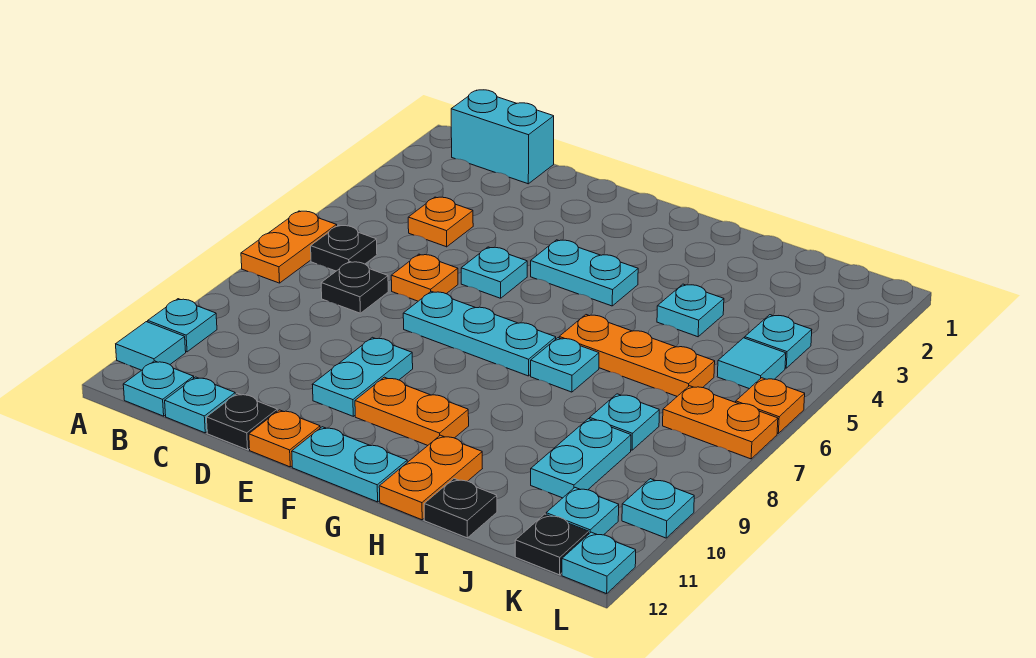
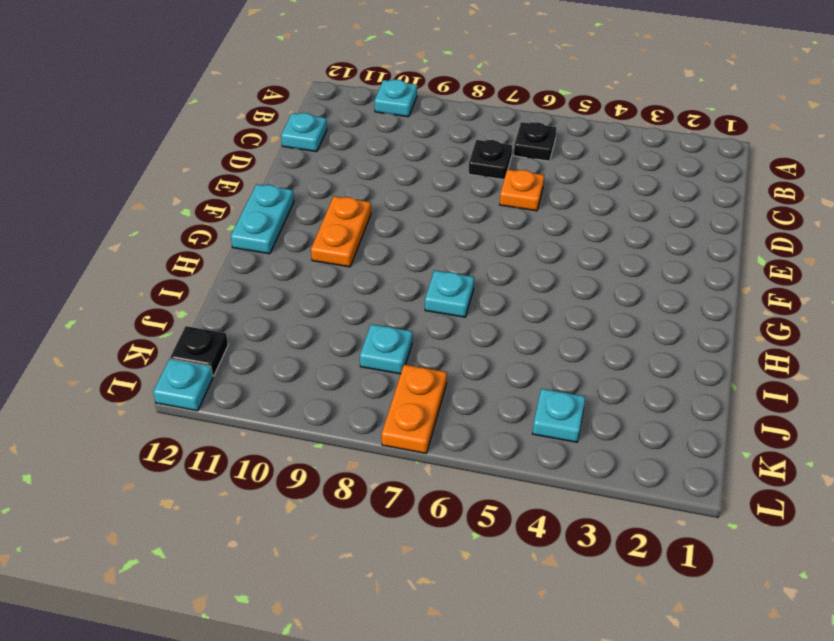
none -> orange 1x2 plate [241,211,337,283]
none -> cyan 1x1 tile [116,322,186,370]
none -> cyan 1x2 brick [451,90,554,184]
none -> cyan 1x1 plate [123,361,194,416]

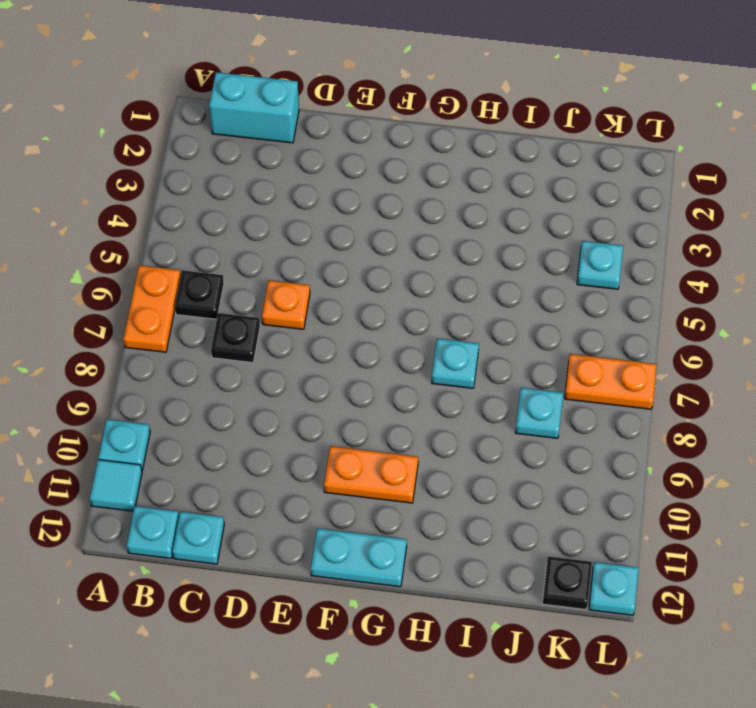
none -> orange 1x1 plate [408,197,473,247]
none -> black 1x1 plate [206,393,277,450]
none -> cyan 1x1 plate [461,247,527,298]
none -> cyan 1x3 plate [403,291,556,376]

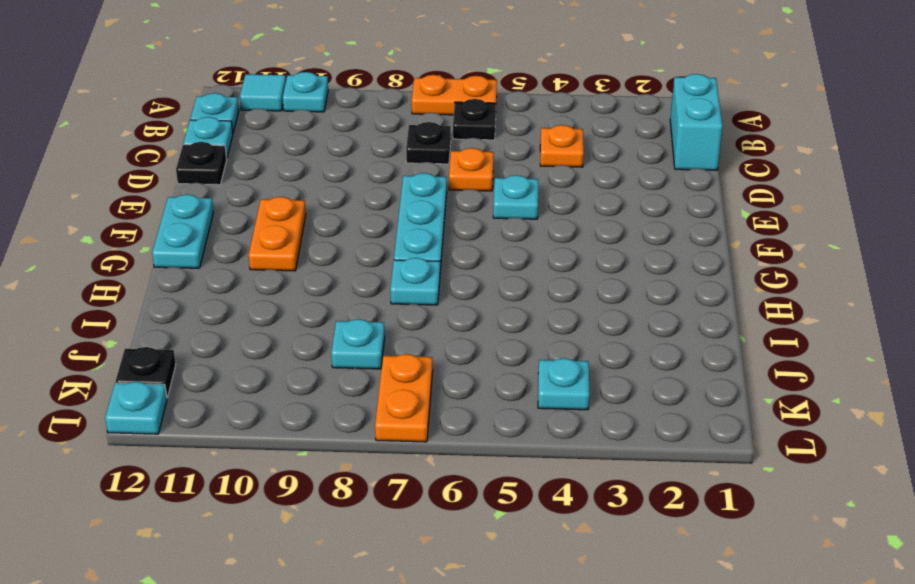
none -> cyan 1x2 plate [312,337,413,416]
none -> orange 1x1 plate [249,410,320,467]
none -> cyan 1x2 plate [531,240,638,306]
none -> orange 1x3 plate [559,315,715,396]

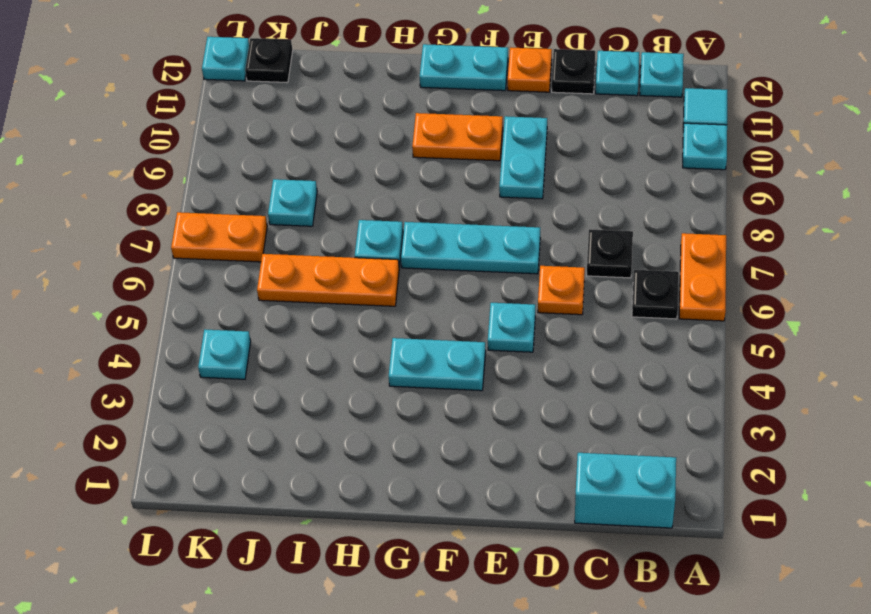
none -> orange 1x1 plate [408,197,473,247]
none -> orange 1x2 plate [379,435,482,520]
none -> cyan 1x1 plate [657,284,724,337]
none -> black 1x1 plate [424,479,497,538]

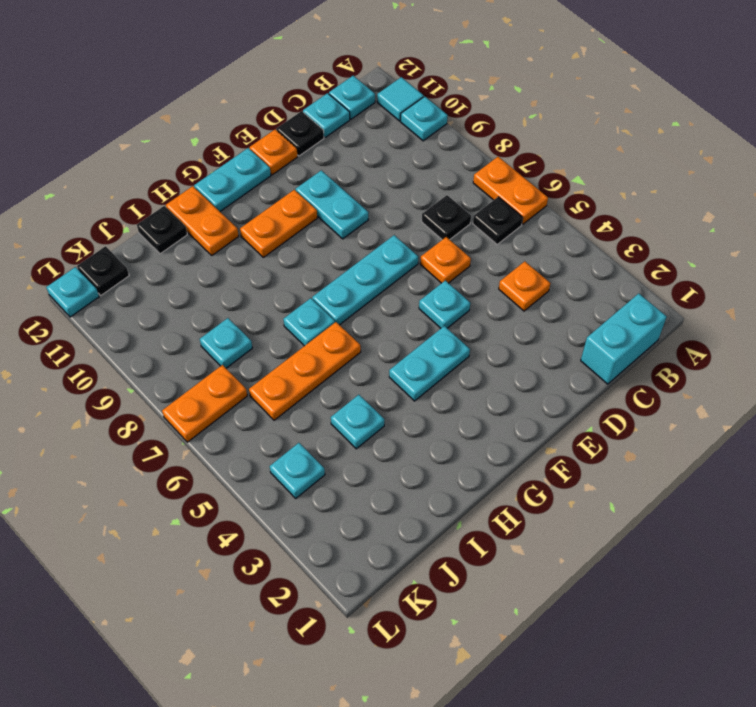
none -> cyan 1x2 plate [531,419,631,498]
none -> cyan 1x1 tile [717,338,786,389]
none -> cyan 1x1 plate [546,488,619,535]
none -> orange 1x1 plate [736,378,805,433]

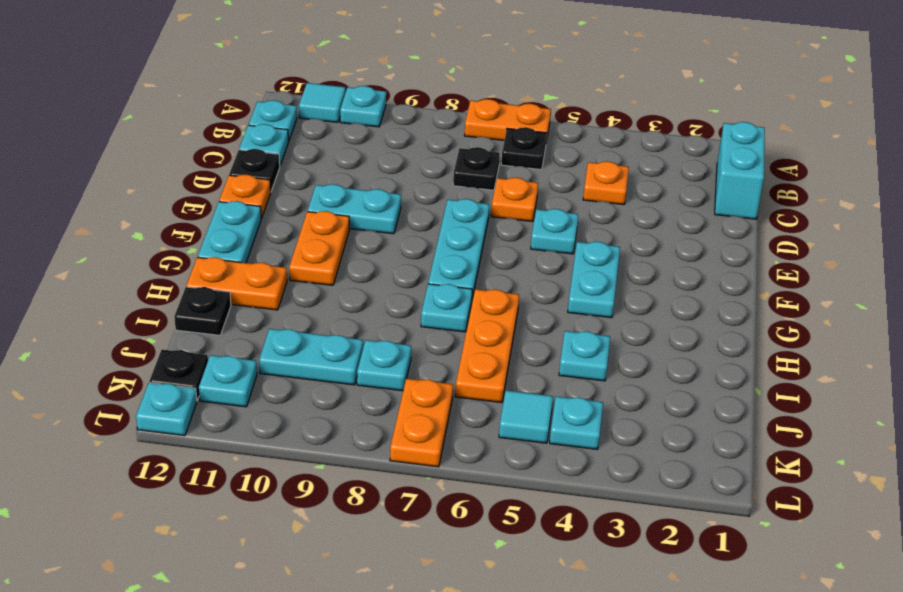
none -> orange 1x1 plate [736,378,805,433]
none -> cyan 1x1 plate [622,479,694,538]

